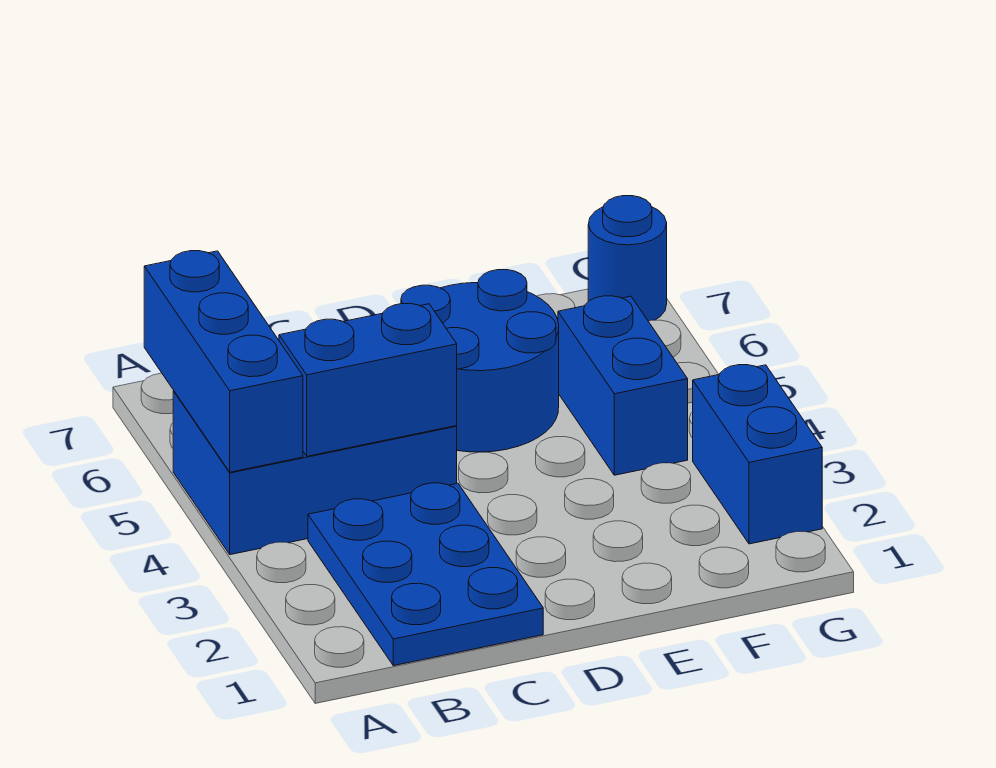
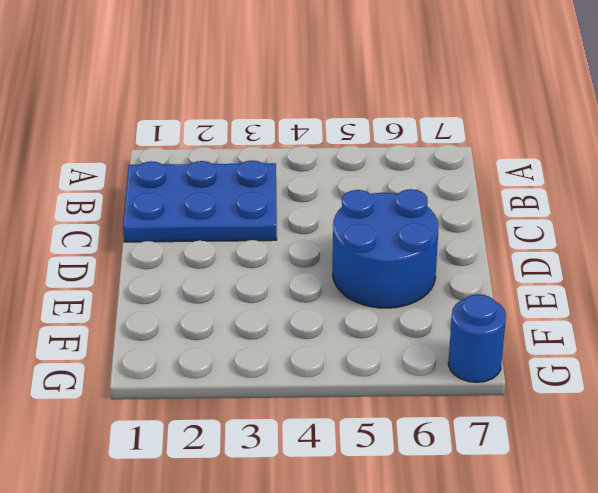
none -> blue 2x3 brick [173,391,457,555]
none -> blue 1x2 brick [558,296,688,475]

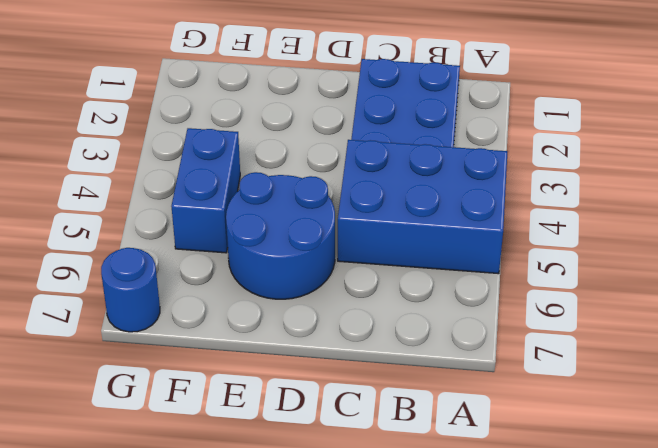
none -> blue 1x2 brick [693,365,822,544]
none -> blue 1x3 brick [144,251,303,472]

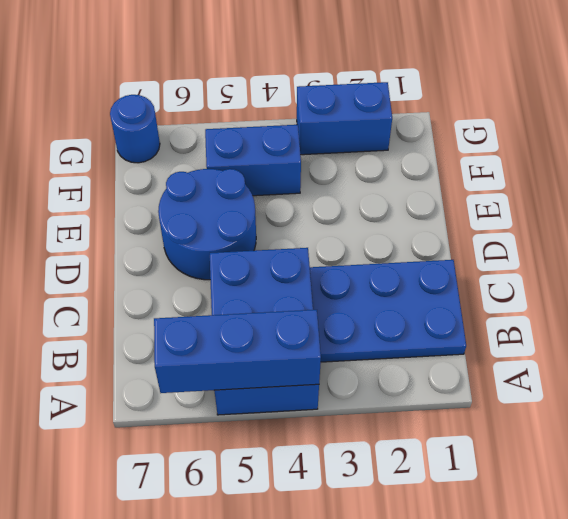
none -> blue 1x2 brick [279,303,457,456]

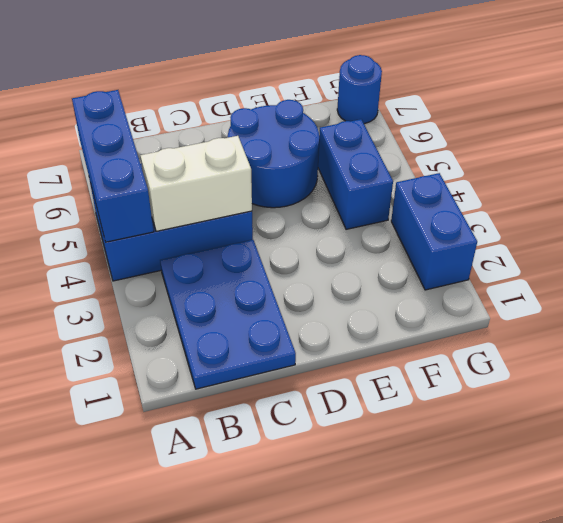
white 1x2 brick [140,136,252,231] -> blue 1x2 brick [279,303,457,456]

